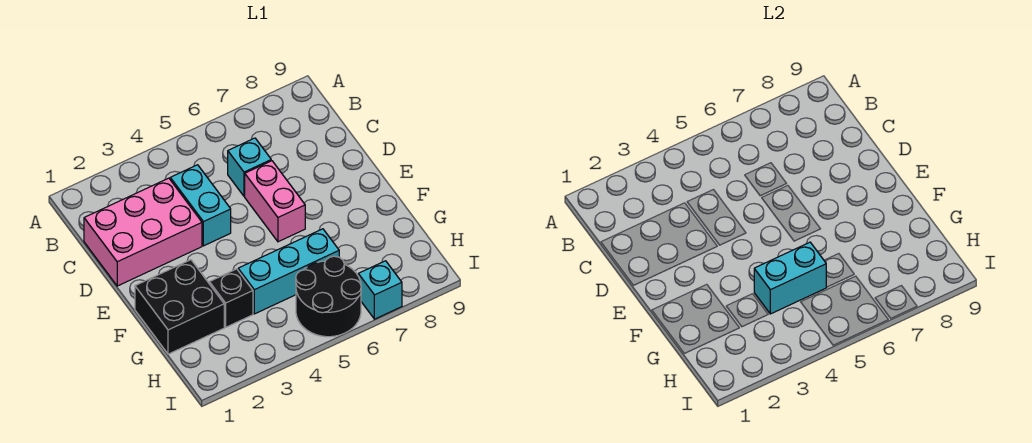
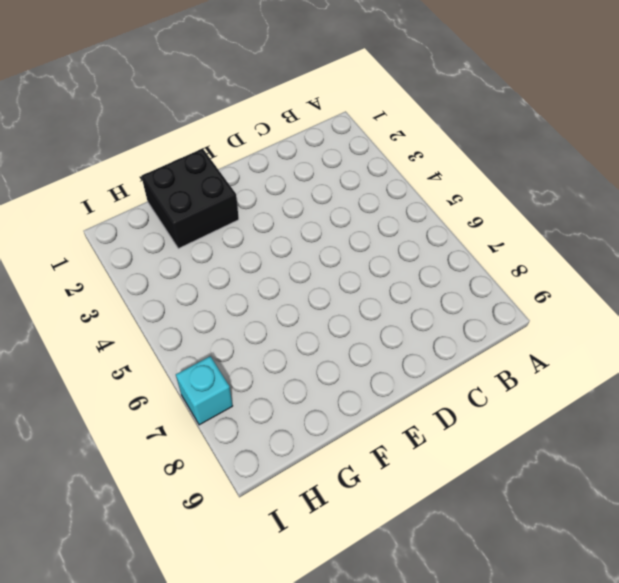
none -> pink 2x3 brick [84,178,202,286]
none -> cyan 1x2 brick [170,165,231,246]

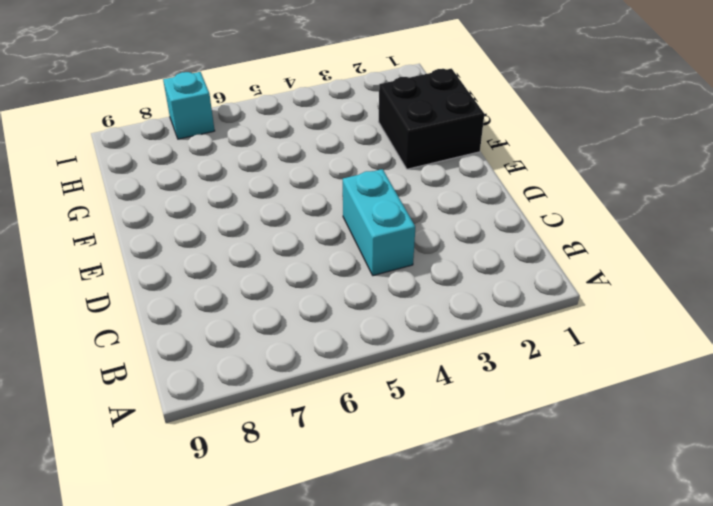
none -> pink 2x3 brick [84,178,202,286]
none -> cyan 1x1 brick [228,138,271,196]

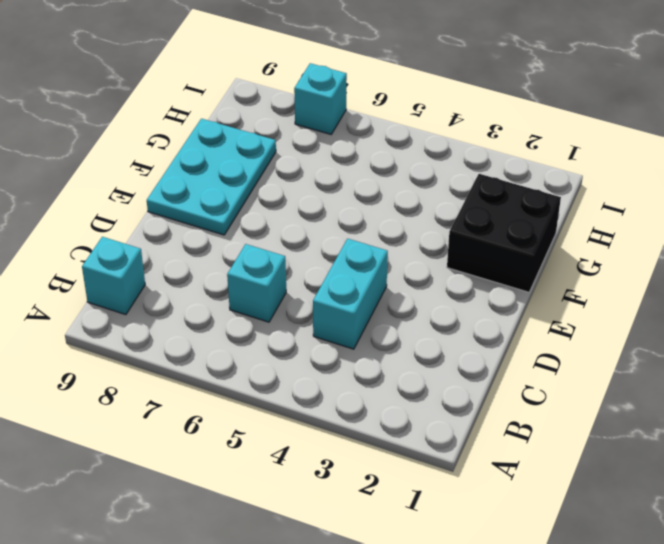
cyan 1x1 brick [82,237,145,315] -> none
cyan 2x3 plate [147,119,276,235] -> none
none -> pink 2x3 brick [84,178,202,286]
none -> pink 1x2 brick [245,161,305,242]

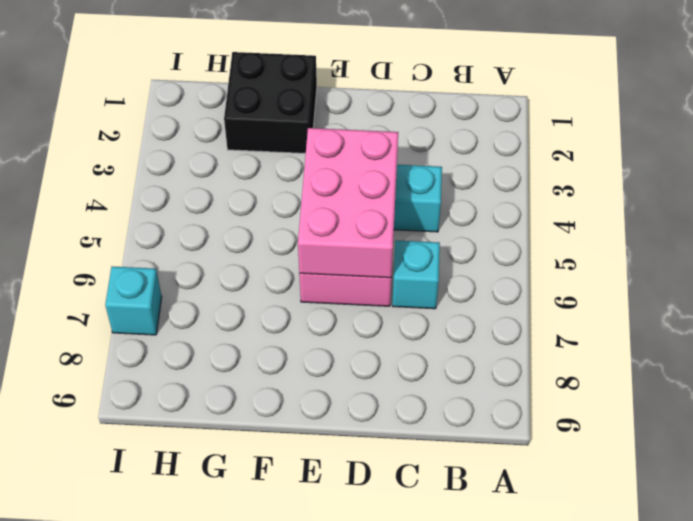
pink 2x3 brick [298,128,398,278] -> pink 2x3 brick moved to [84,178,202,286]
none -> black 1x1 brick [209,269,253,327]
none -> cyan 1x3 brick [238,229,339,314]

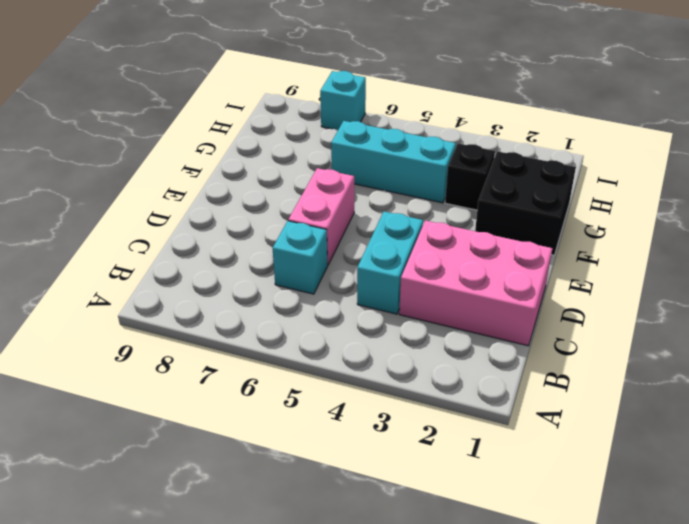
none -> black 2x2 round brick [296,256,361,337]
none -> cyan 1x2 brick [754,242,826,314]

